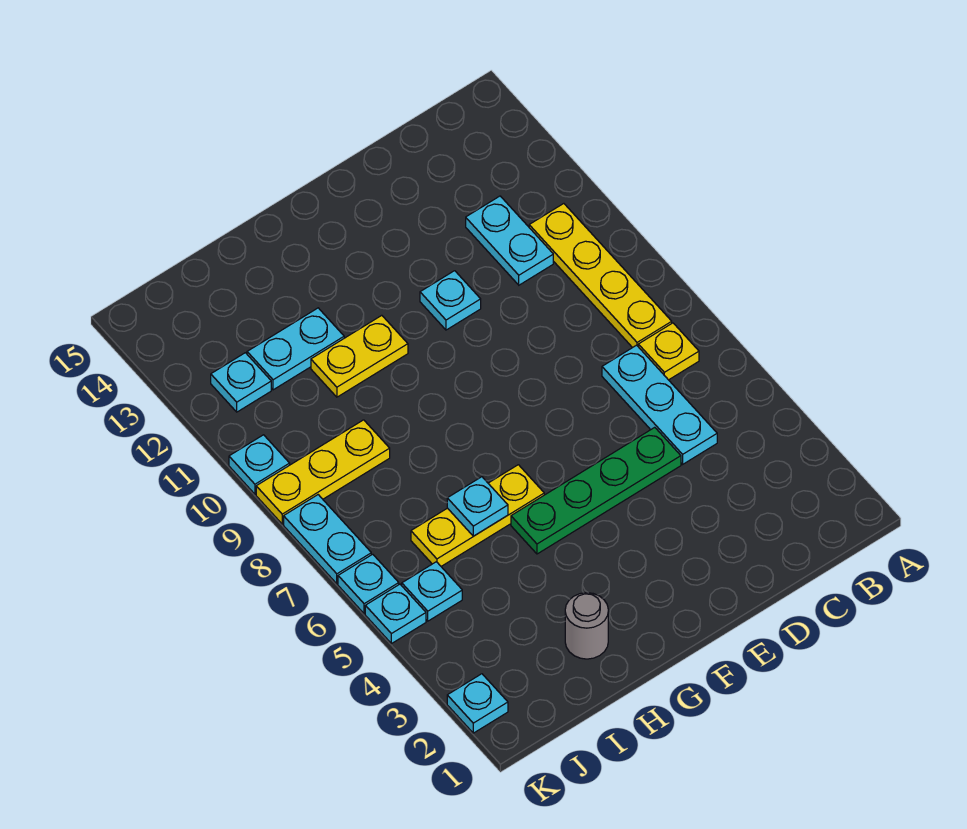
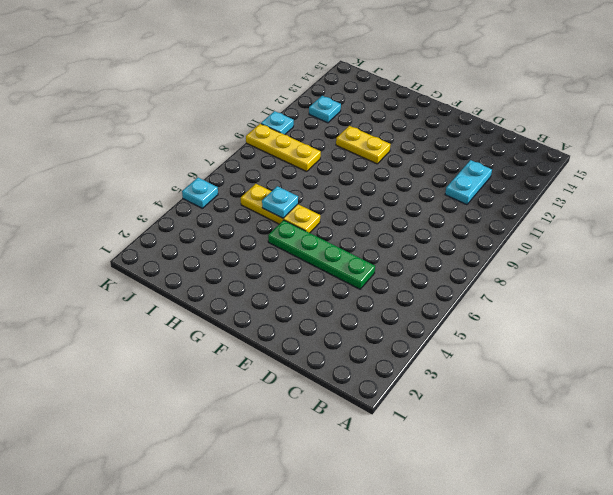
none -> yellow 1x1 plate [638,323,699,380]
none -> yellow 1x4 plate [529,204,672,348]
none -> cyan 1x3 plate [602,345,717,464]

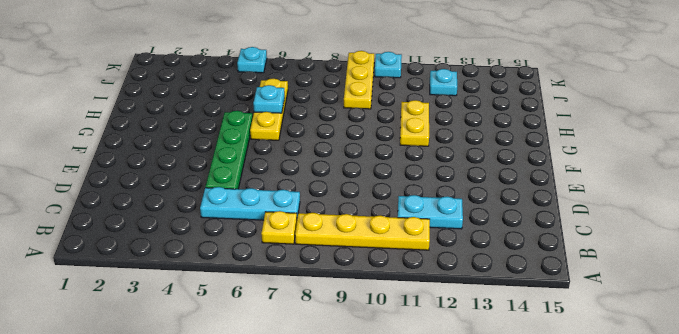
none -> cyan 1x1 plate [420,271,481,330]
none -> grey 1x1 round brick [565,593,608,659]
none -> cyan 1x2 plate [247,308,344,390]

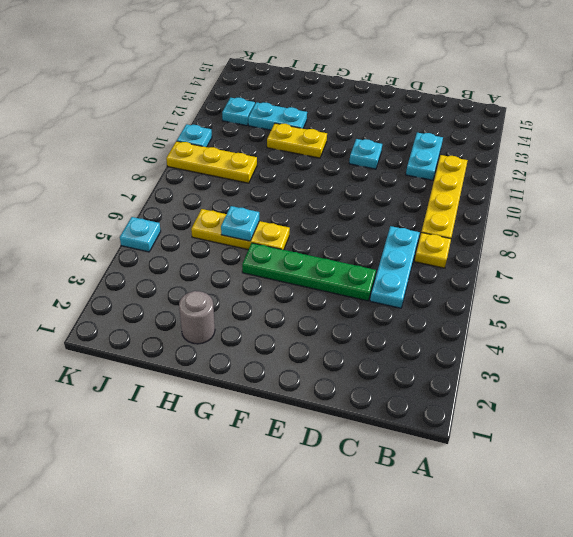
none -> cyan 1x1 plate [402,562,462,621]
none -> cyan 1x1 plate [447,674,508,733]
none -> cyan 1x1 plate [338,554,399,614]

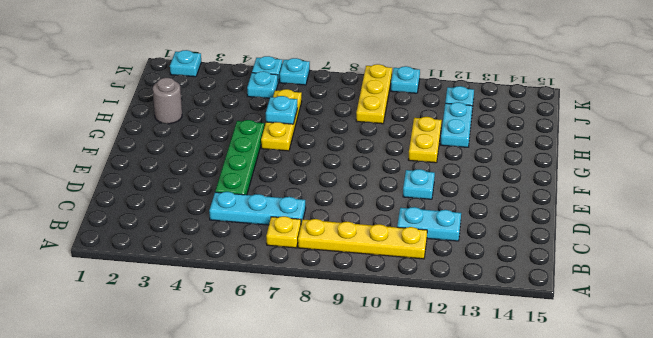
none -> cyan 1x2 plate [284,495,371,584]

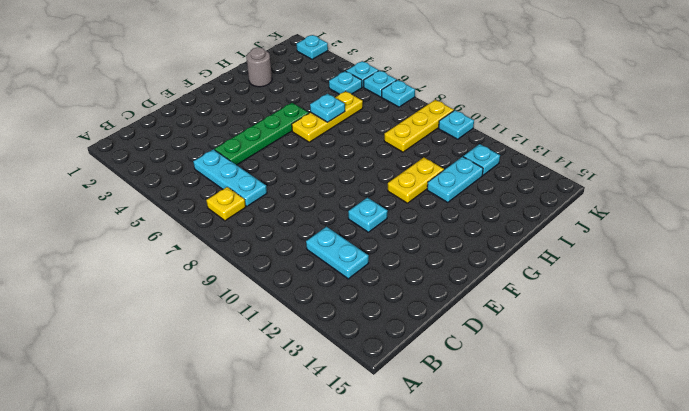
cyan 1x1 plate [382,80,415,107] -> cyan 1x2 plate [284,495,371,584]
none -> yellow 1x4 plate [529,204,672,348]

